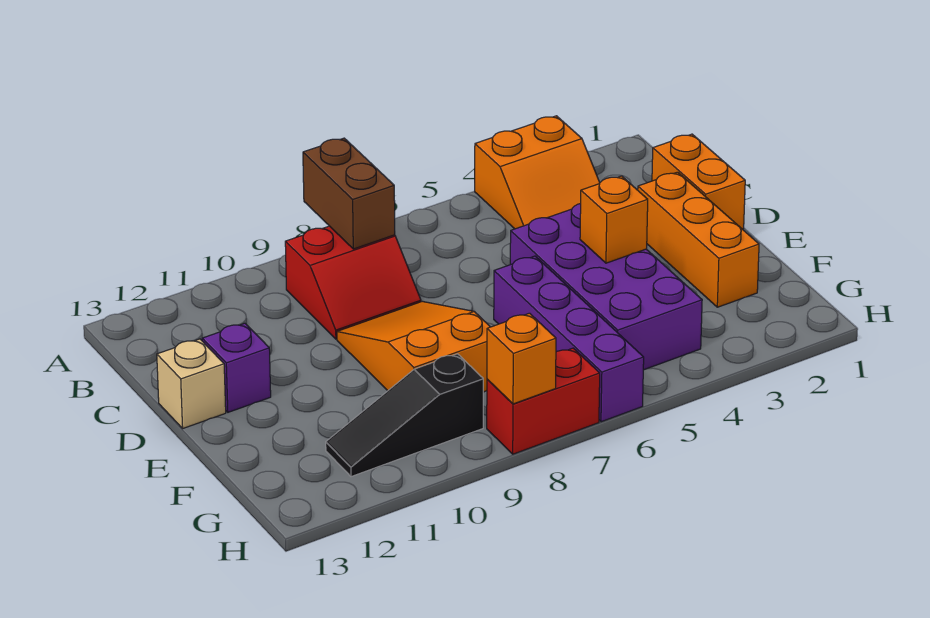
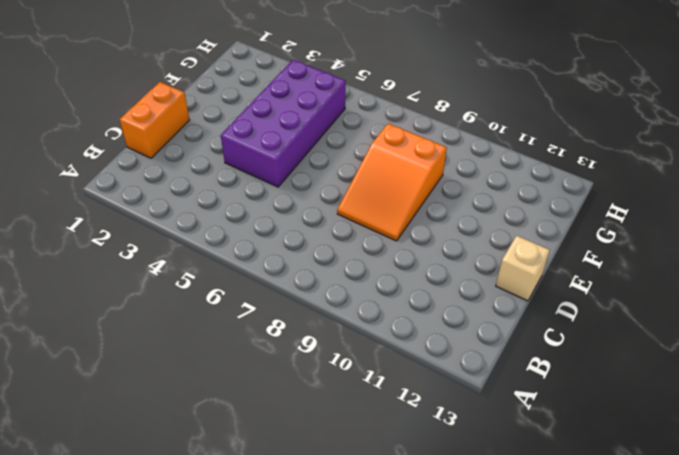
none -> orange 2x2 slope [475,116,600,229]
none -> red 2x2 slope [285,226,421,339]
none -> orange 1x3 brick [638,172,759,307]

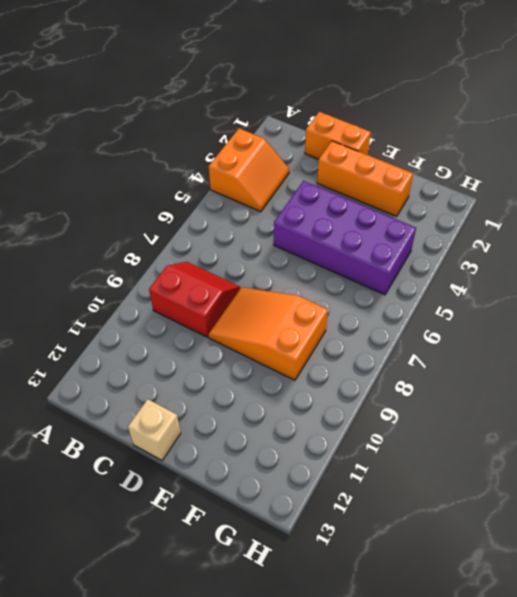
red 2x2 slope [149,262,240,337] -> red 2x2 slope turned to [285,226,421,339]
none -> purple 1x1 brick [202,323,271,412]
none -> purple 1x4 brick [494,256,644,422]
none -> black 1x3 slope [326,354,483,477]

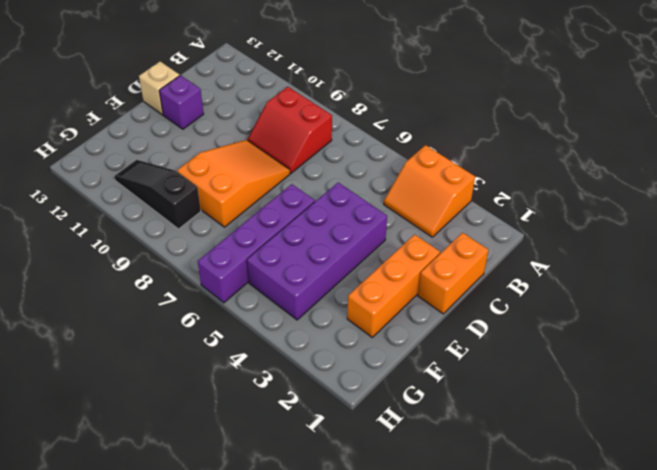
none -> red 1x2 brick [487,348,600,454]
none -> brown 1x2 brick [303,138,395,249]
none -> orange 1x1 brick [580,176,648,263]

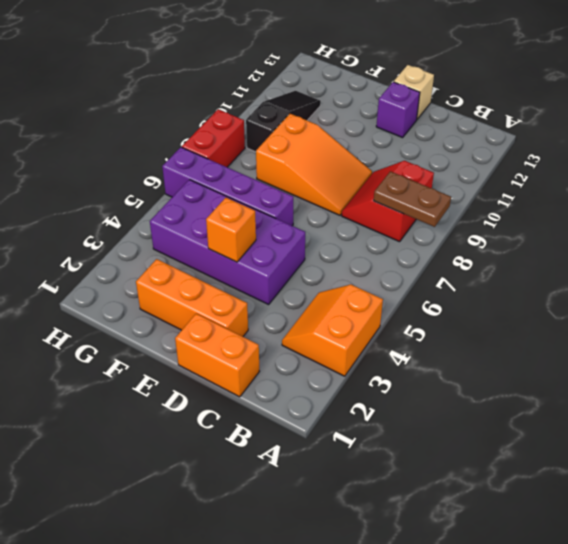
brown 1x2 plate [374,171,451,227] -> brown 1x2 brick [303,138,395,249]
none -> orange 1x1 brick [487,313,556,404]

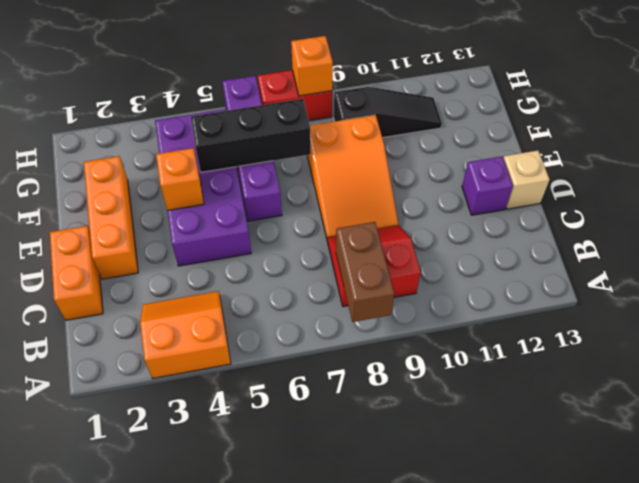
black 1x3 brick [191,99,311,172] -> none

